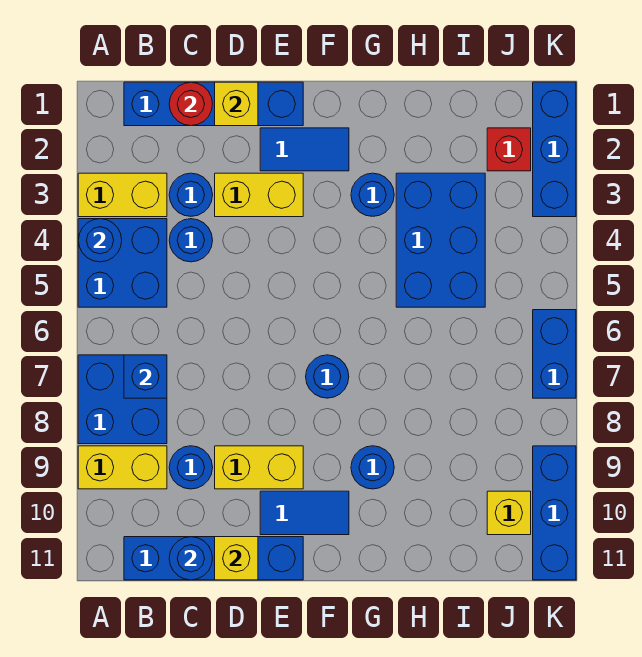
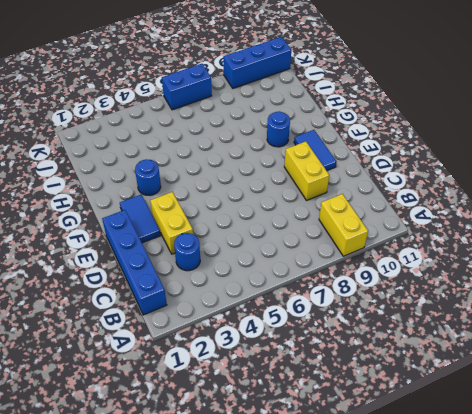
none -> yellow 1x2 brick [78,173,167,217]
none -> blue 2x2 brick [78,219,167,307]
none -> blue 2x2 brick [78,355,167,444]

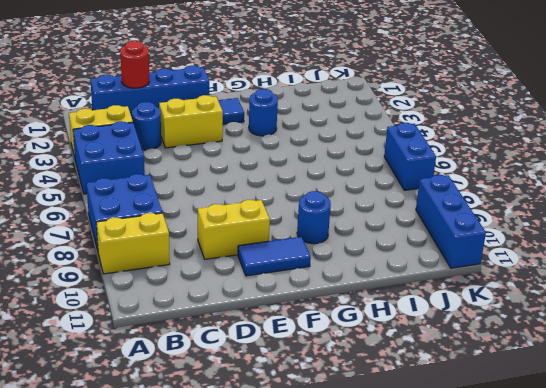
none -> blue 1x4 brick [124,537,303,580]
none -> blue 1x1 round brick [169,219,213,262]
none -> blue 1x1 round brick [169,446,213,489]

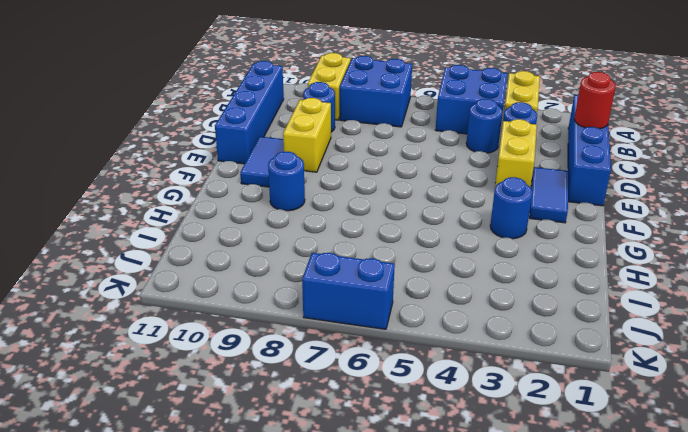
none -> blue 1x1 round brick [306,355,349,398]
none -> blue 2x3 brick [396,173,485,307]
none -> red 1x1 brick [487,128,531,171]

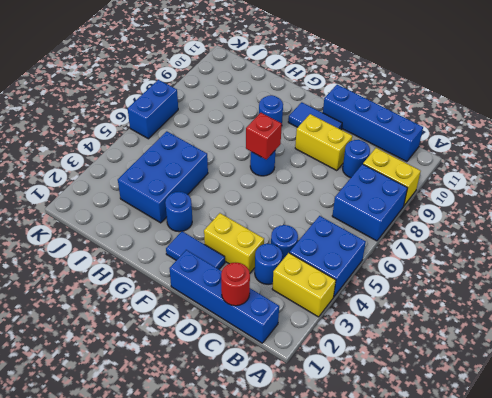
red 1x1 brick [246,113,282,159] -> red 1x1 brick moved to [487,128,531,171]
none -> yellow 1x1 brick [487,491,531,535]
none -> blue 1x3 brick [533,82,576,217]
none -> blue 1x3 brick [533,446,576,580]

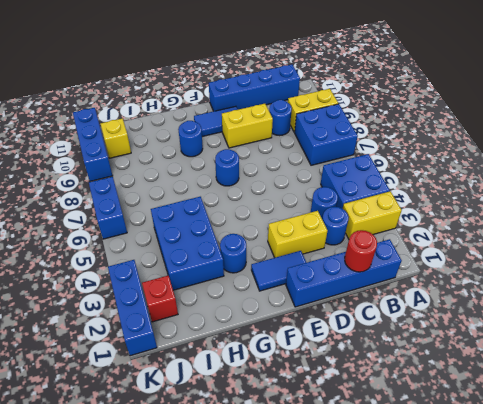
none -> blue 1x1 round brick [78,219,122,262]
none -> blue 1x1 brick [124,355,167,398]
none -> blue 1x1 round brick [169,537,213,580]

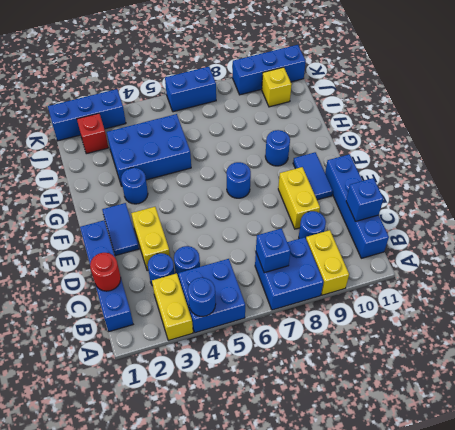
blue 1x1 brick [346,178,383,221] -> blue 1x1 round brick [169,537,213,580]
none -> yellow 1x1 brick [215,82,258,126]
none -> yellow 1x1 brick [215,537,258,580]

